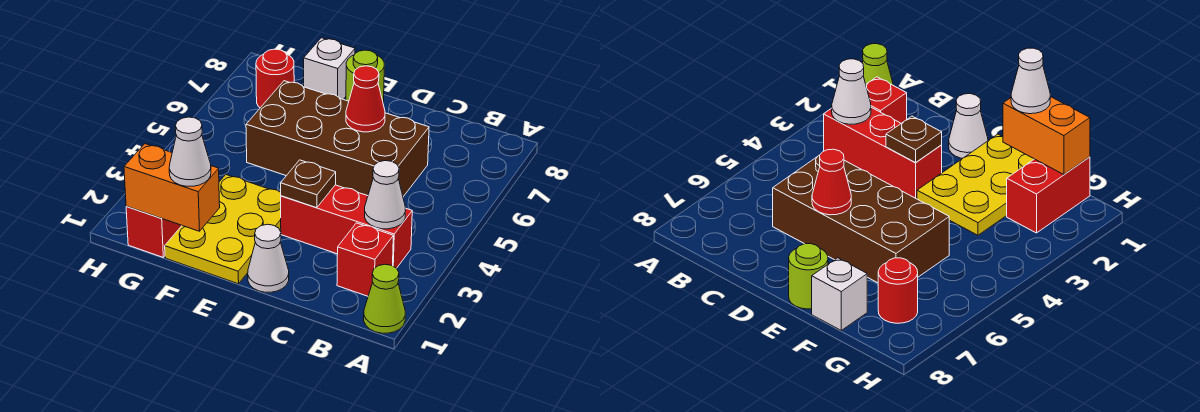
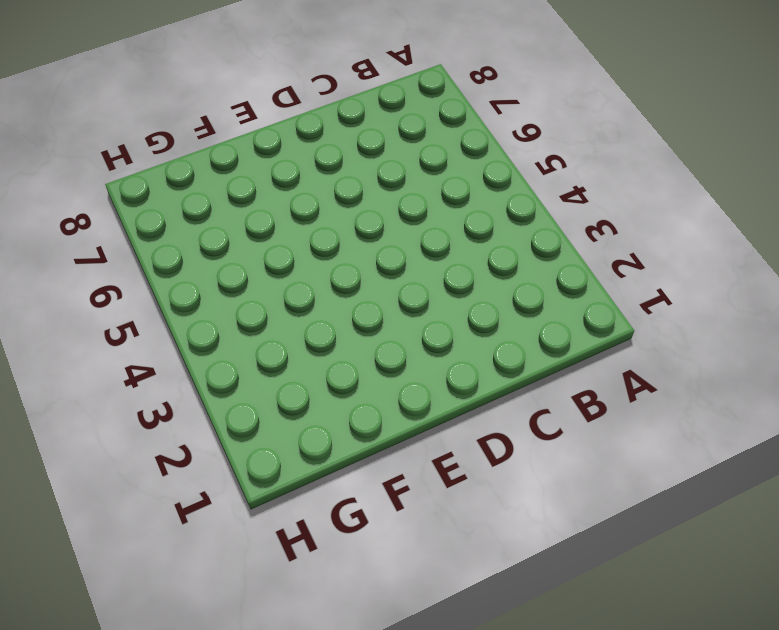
none -> lime 1x1 cone [364,264,405,333]
none -> red 1x1 brick [337,223,393,296]
none -> red 1x3 brick [281,185,412,268]

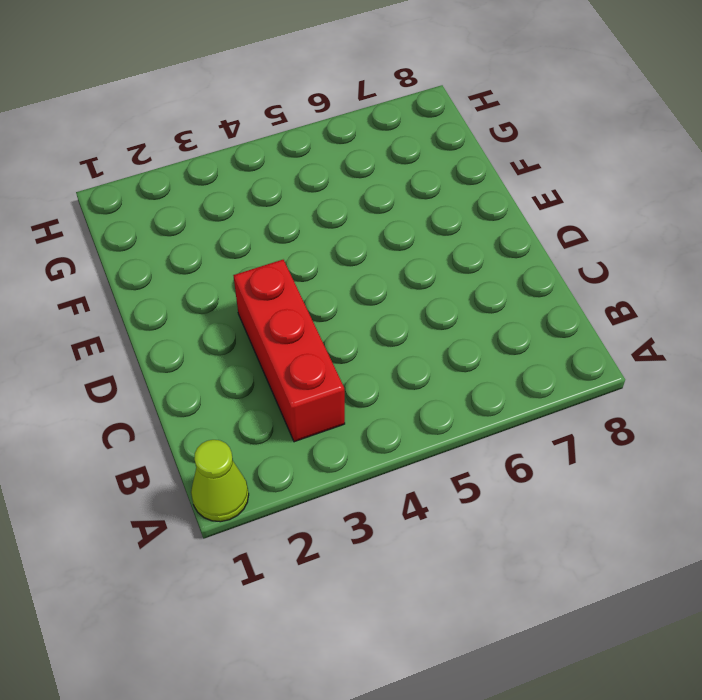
none -> red 1x1 brick [337,223,393,296]
none -> brown 2x4 brick [246,81,429,197]
none -> white 1x1 cone [248,224,289,292]

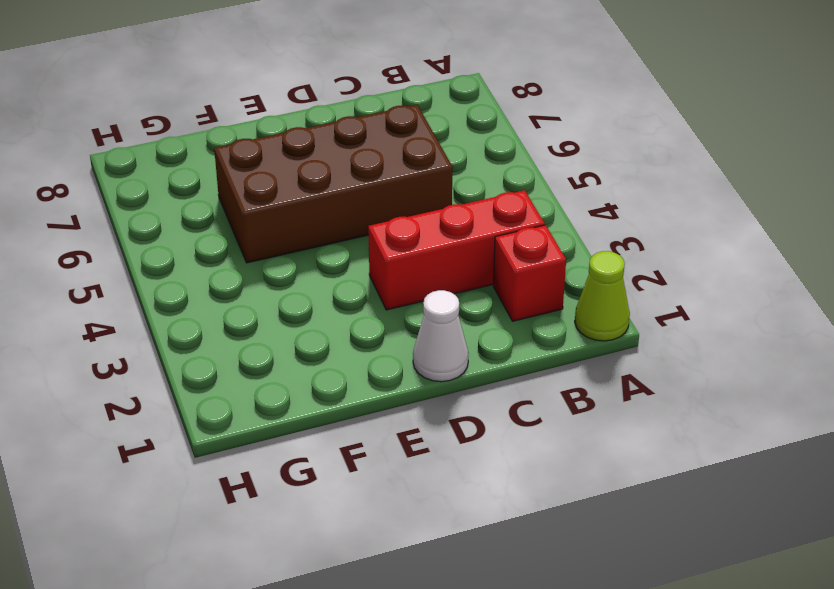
none -> yellow 2x3 plate [165,175,281,284]
none -> lime 1x1 round brick [346,50,384,104]
none -> white 1x1 brick [304,38,355,99]

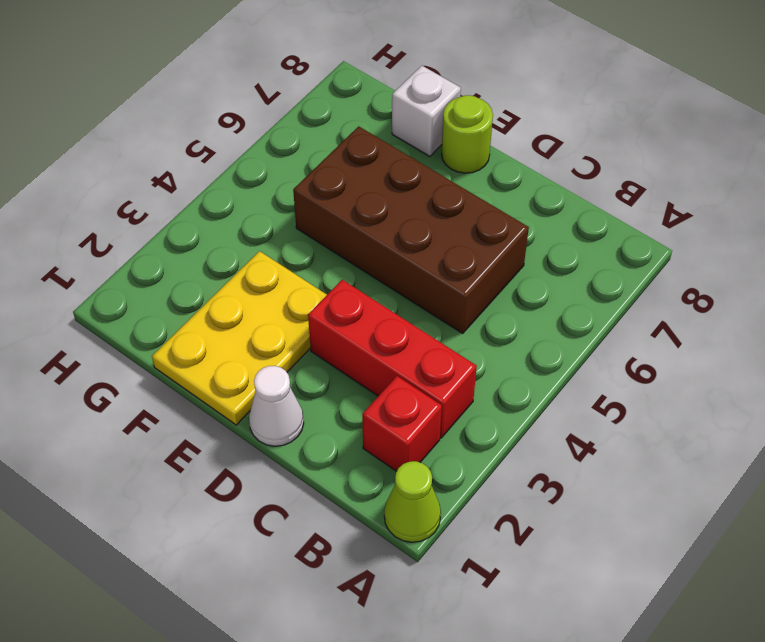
none -> red 1x2 brick [126,207,182,257]
none -> red 1x1 round brick [256,49,294,108]
none -> white 1x1 cone [365,161,405,229]

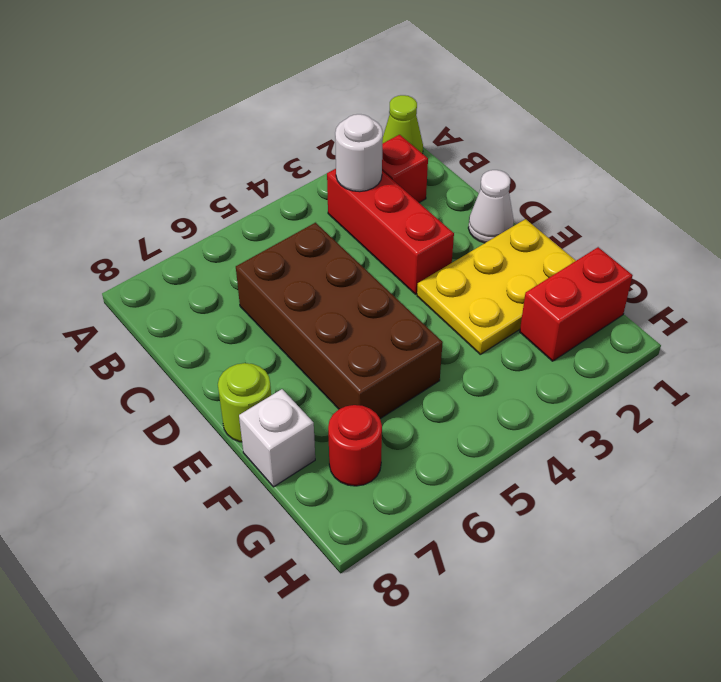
white 1x1 round brick [335,114,383,192] -> white 1x1 cone [365,161,405,229]
none -> brown 1x1 plate [281,160,336,208]
none -> red 1x1 cone [346,66,385,132]
none -> orange 1x2 brick [124,144,220,231]

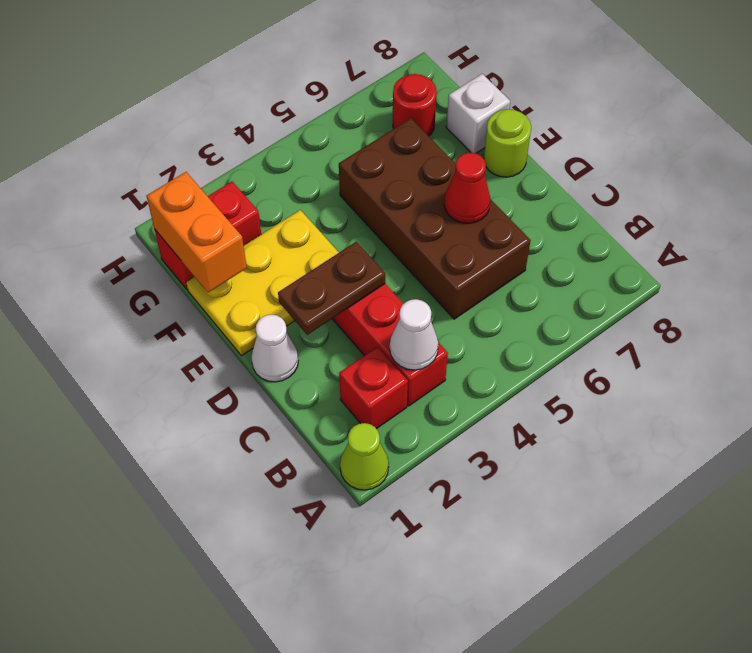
brown 1x2 plate [278,242,385,335] -> brown 1x1 plate [281,160,336,208]
none -> white 1x1 cone [169,117,211,186]

